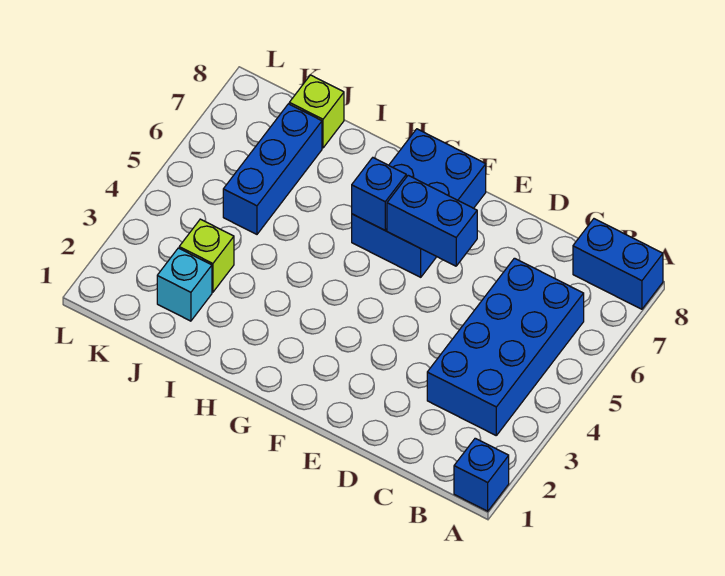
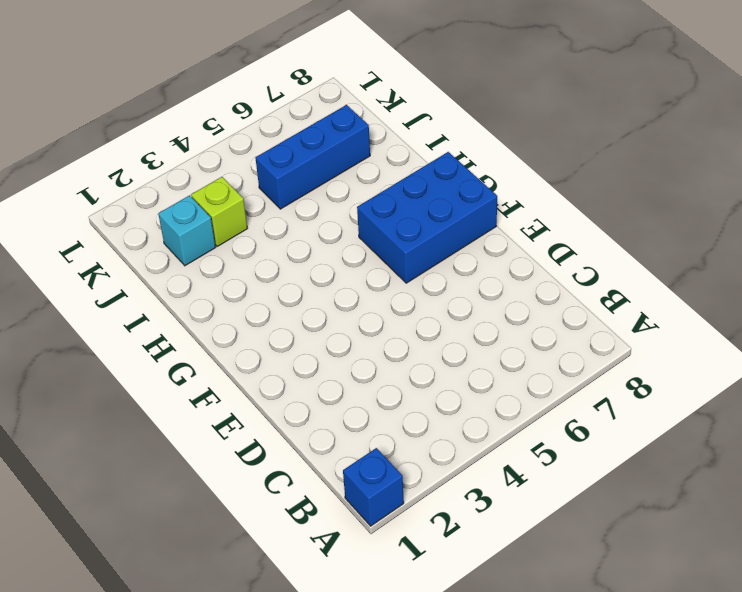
none -> blue 1x2 brick [573,219,663,309]
none -> blue 2x4 brick [427,258,584,435]

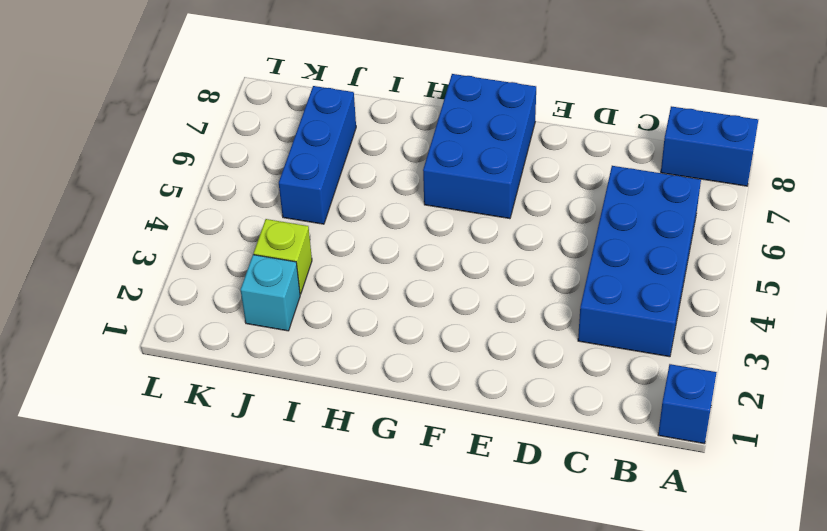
none -> lime 1x1 brick [289,75,344,148]
none -> blue 1x2 brick [387,175,477,266]

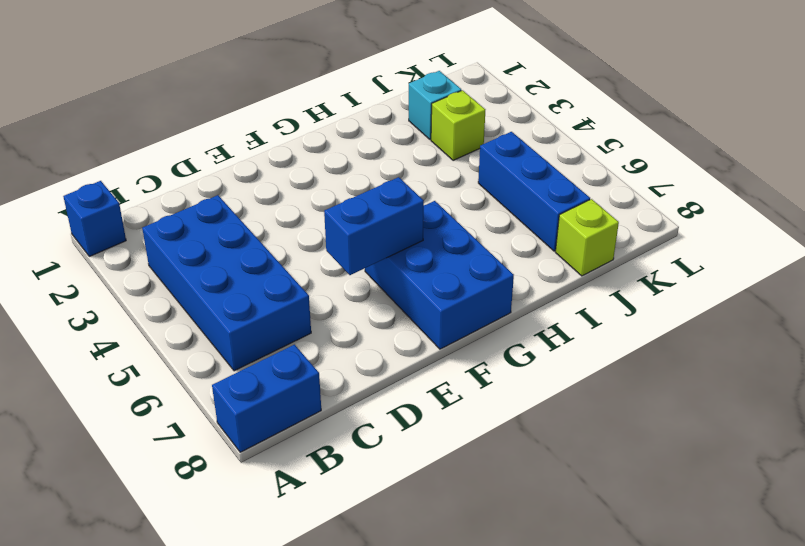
none -> blue 1x1 brick [352,158,406,230]

